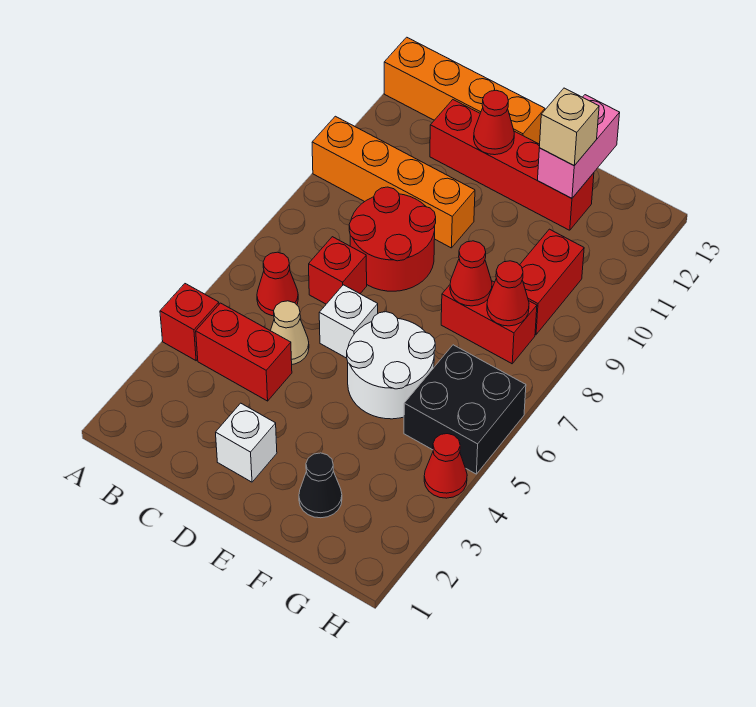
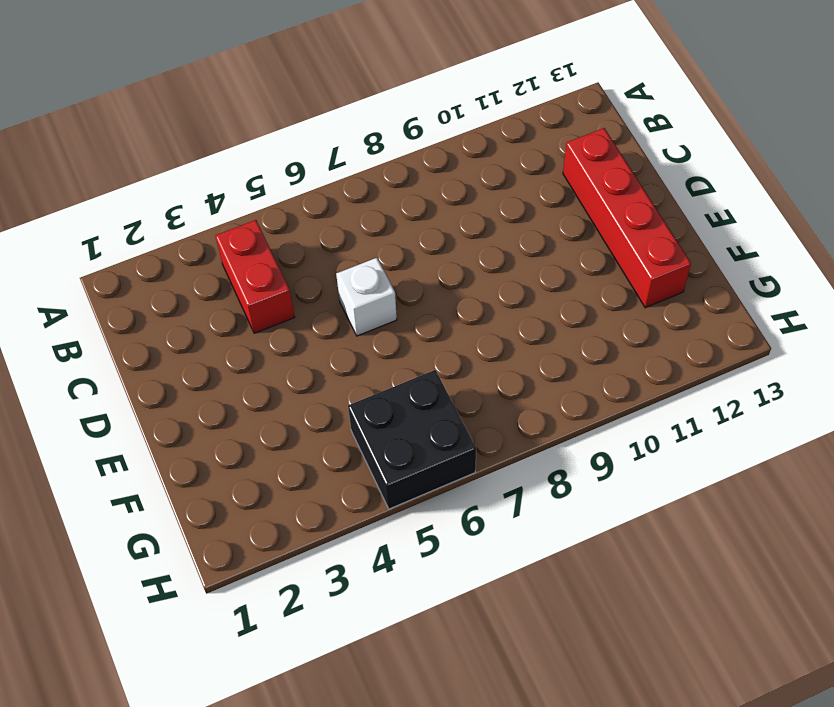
none -> red 1x1 brick [160,284,219,361]
none -> orange 1x4 brick [312,116,475,248]
none -> orange 1x4 brick [384,37,545,144]

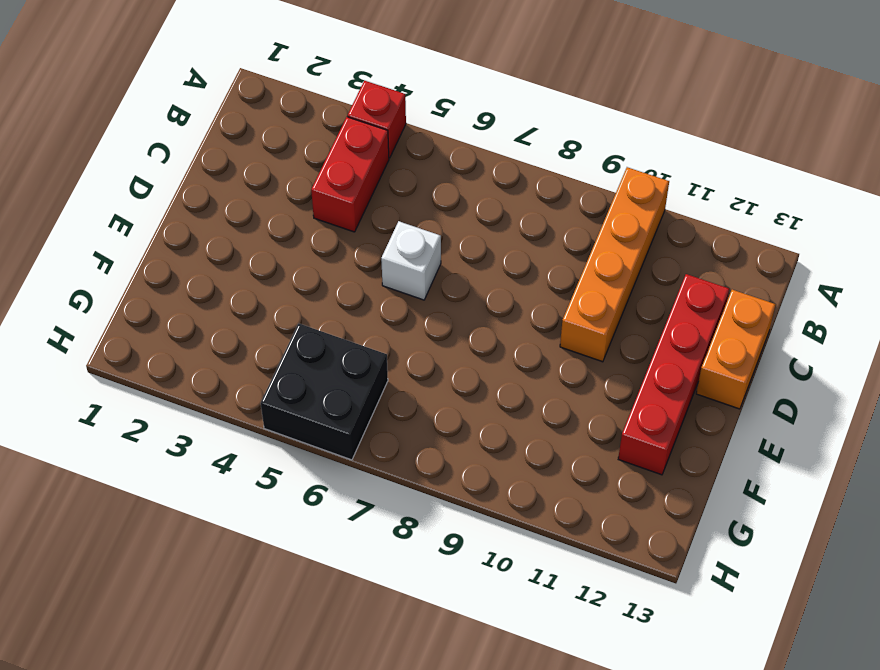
orange 1x2 brick [696,290,776,409] -> orange 1x4 brick [384,37,545,144]
none -> red 1x1 cone [257,252,298,316]
none -> tan 1x1 cone [271,301,309,364]
none -> red 1x1 brick [309,237,367,304]

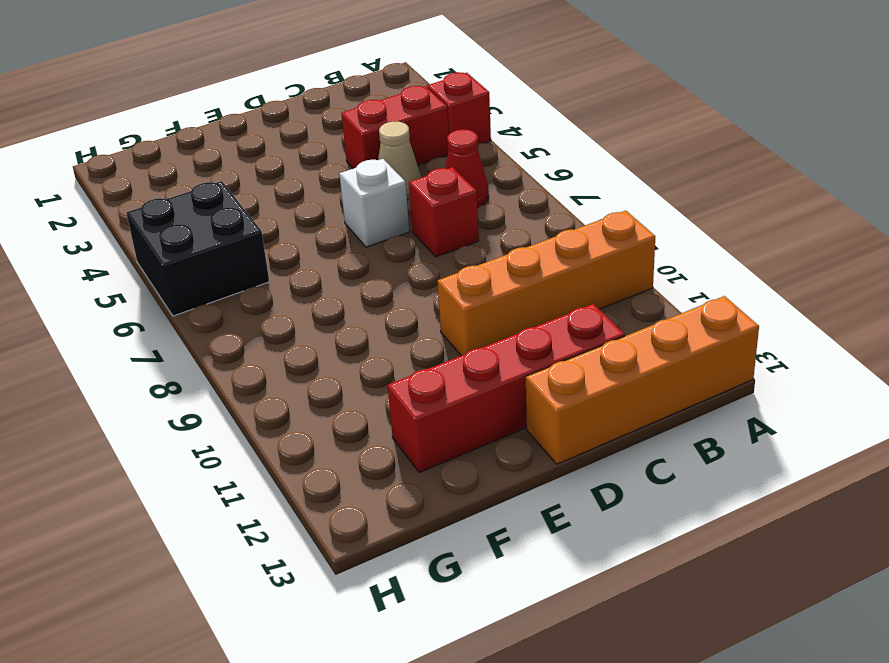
none -> red 2x2 round brick [349,187,436,291]
none -> white 1x1 brick [216,403,277,482]
none -> white 2x2 round brick [347,312,435,419]

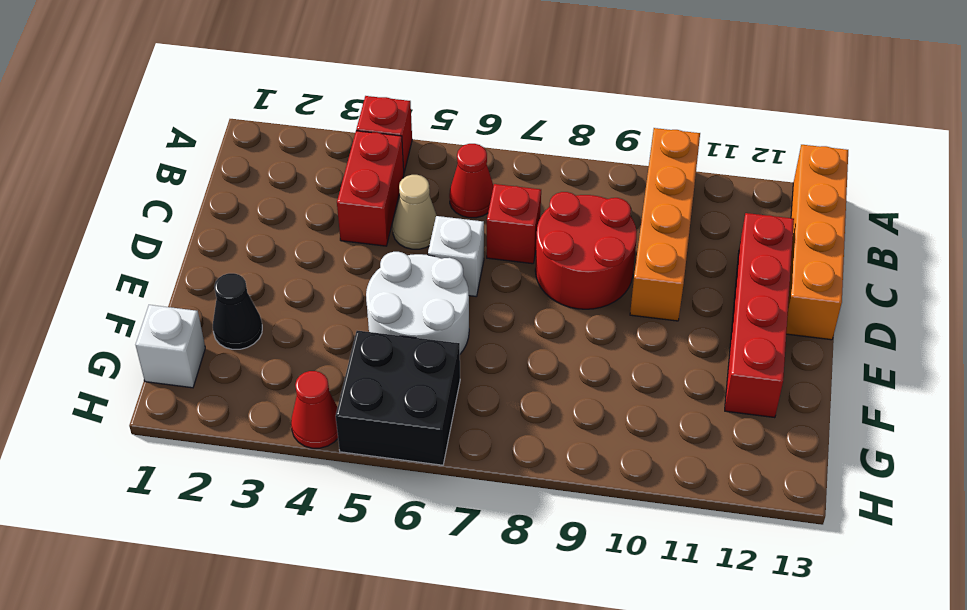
white 1x1 brick [136,305,205,388] -> white 1x1 brick moved to [216,403,277,482]
none -> red 1x2 brick [441,281,537,364]
none -> red 1x2 brick [520,229,584,334]
none -> red 1x1 cone [474,90,514,155]

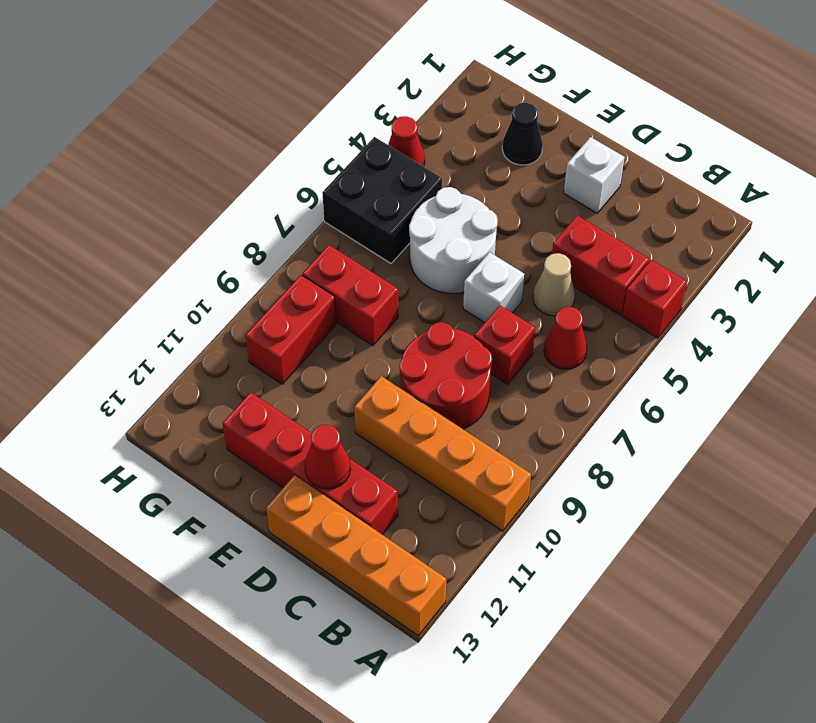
none -> red 1x1 cone [450,241,492,306]
none -> pink 1x2 brick [538,95,620,198]
none -> red 1x1 cone [487,261,529,326]

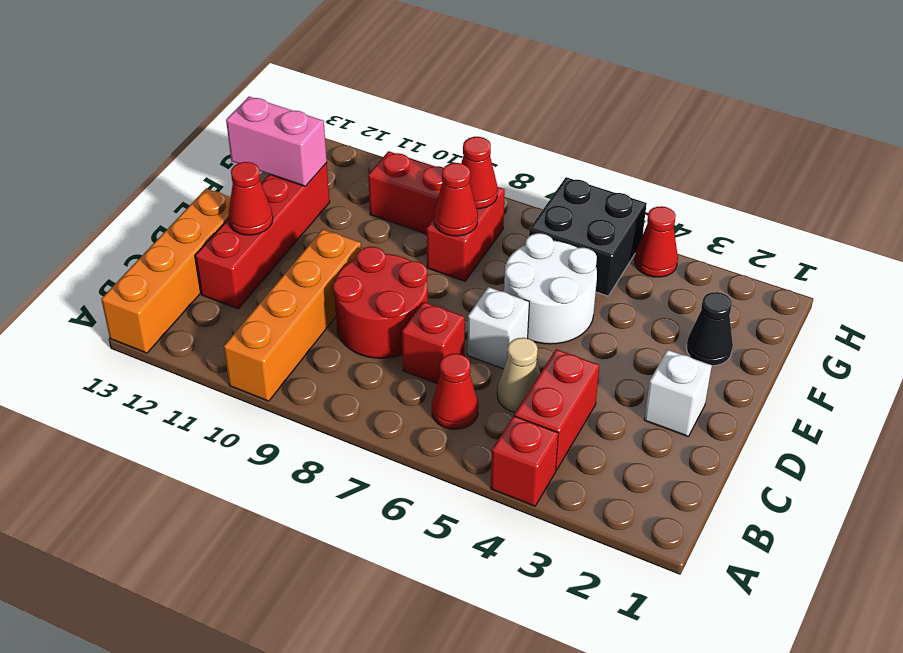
none -> tan 1x1 brick [539,88,599,166]

